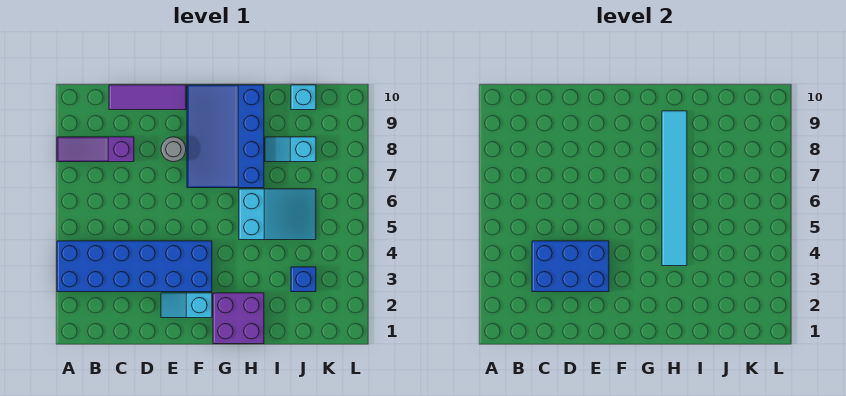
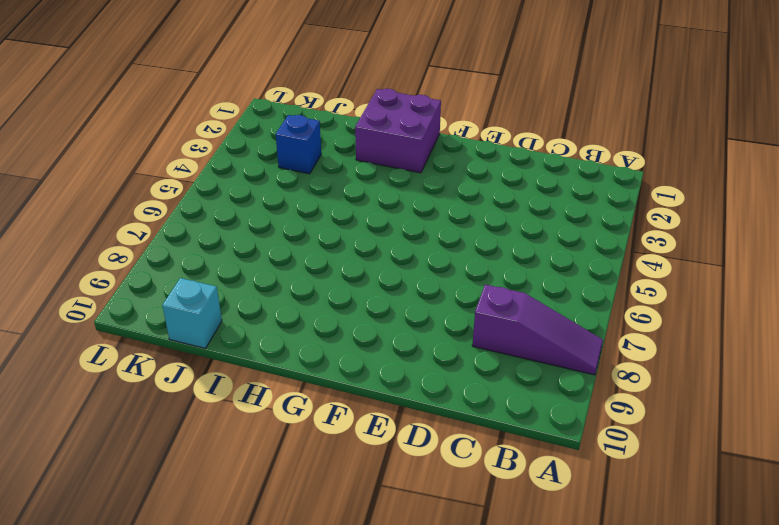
none -> blue 2x6 brick [57,241,212,292]
none -> purple 1x3 tile [109,85,186,110]
none -> cyan 1x2 slope [161,293,212,318]

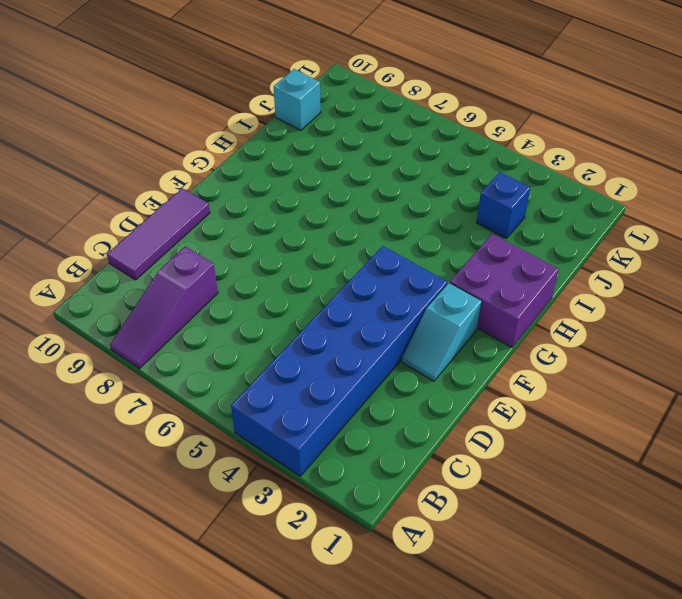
none -> grey 1x1 round brick [161,137,186,162]
none -> blue 3x4 slope [187,85,264,188]
none -> cyan 2x3 slope [239,189,316,240]

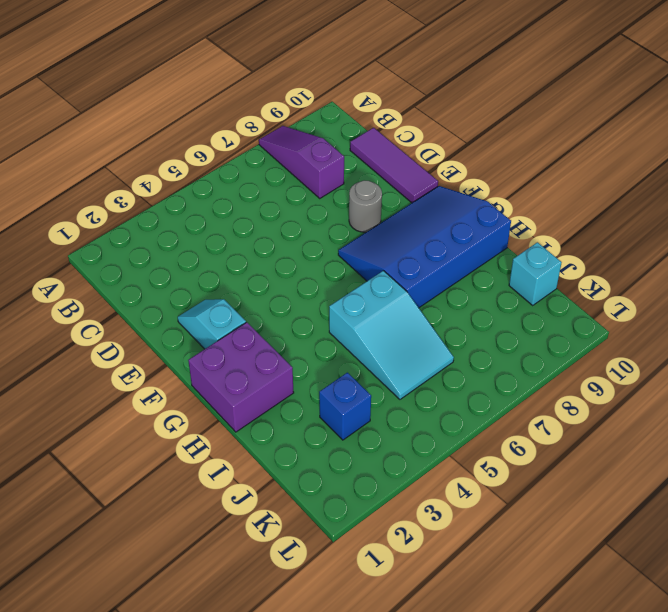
none -> blue 2x6 brick [57,241,212,292]
none -> cyan 1x2 slope [265,137,316,162]
none -> blue 2x3 brick [532,241,609,292]

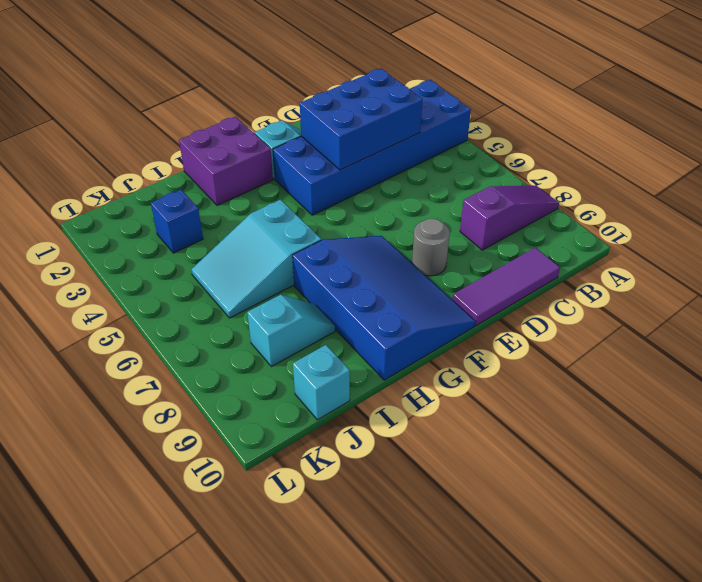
none -> cyan 1x6 tile [662,111,687,266]

